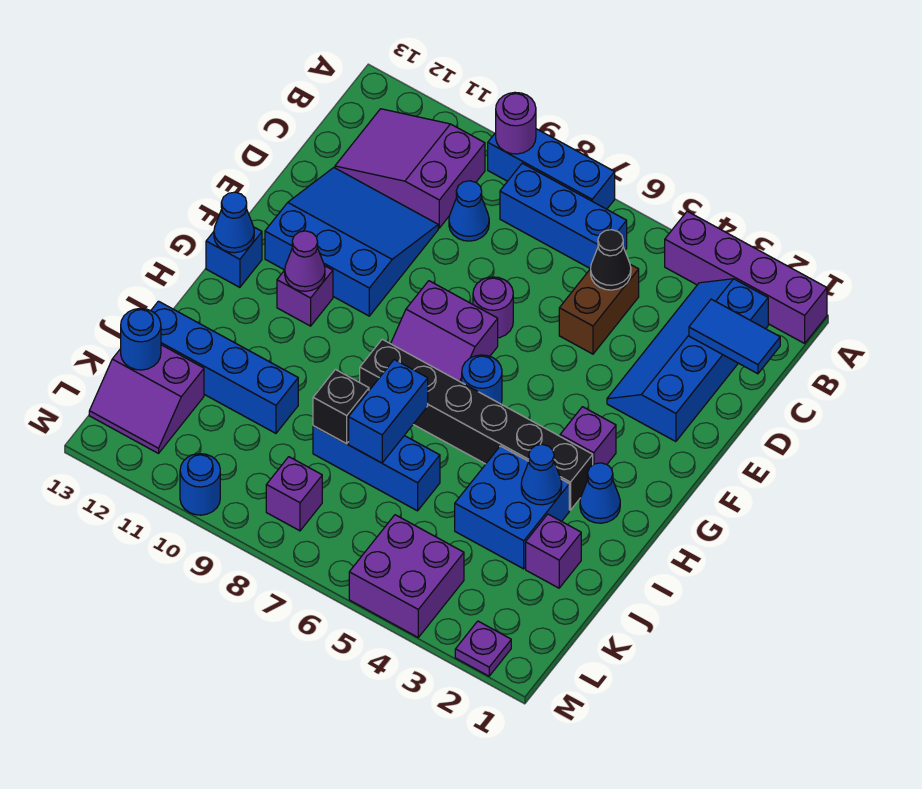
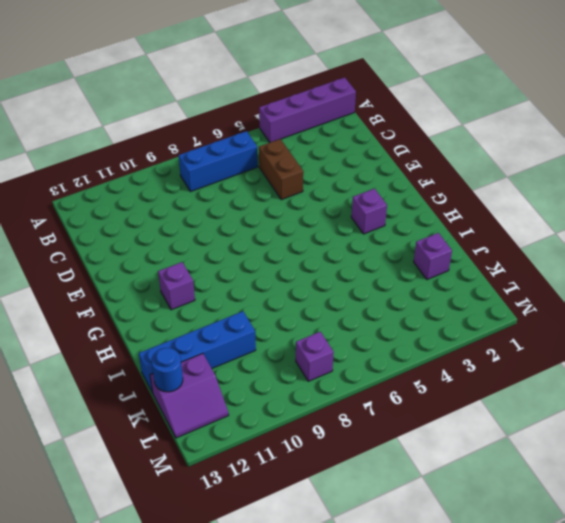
none -> blue 1x3 brick [488,129,615,209]
none -> blue 2x4 slope [607,279,768,442]
none -> purple 2x3 slope [335,109,485,228]
none -> blue 1x1 cone [449,181,489,241]

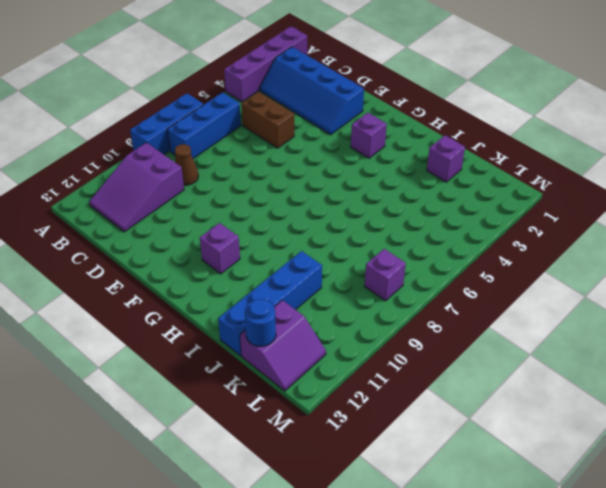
brown 1x1 cone [175,144,198,185] -> blue 1x1 cone [449,181,489,241]
none -> blue 3x3 slope [265,168,438,316]
none -> purple 1x1 round brick [473,277,513,338]
none -> purple 2x2 slope [391,281,498,382]
none -> blue 1x1 round brick [462,355,502,404]

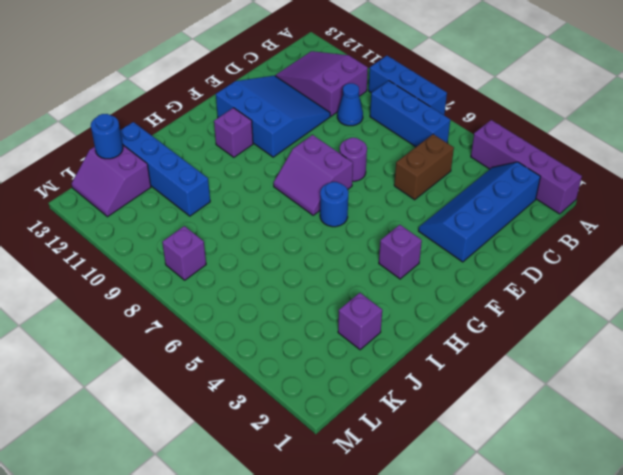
none -> blue 1x1 brick [206,227,262,287]
none -> blue 1x1 cone [580,463,620,523]
none -> black 1x6 brick [360,339,593,510]
none -> blue 2x2 brick [455,446,569,569]

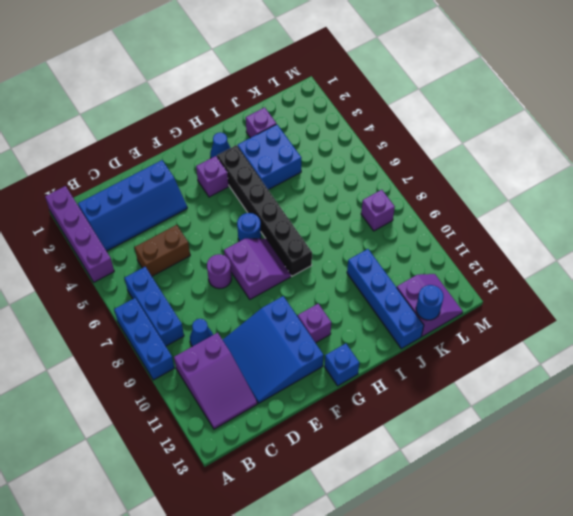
none -> blue 1x3 brick [313,426,440,511]
none -> purple 2x2 brick [349,515,464,637]
none -> purple 1x1 plate [455,621,511,676]
none -> blue 1x1 round brick [180,454,220,515]

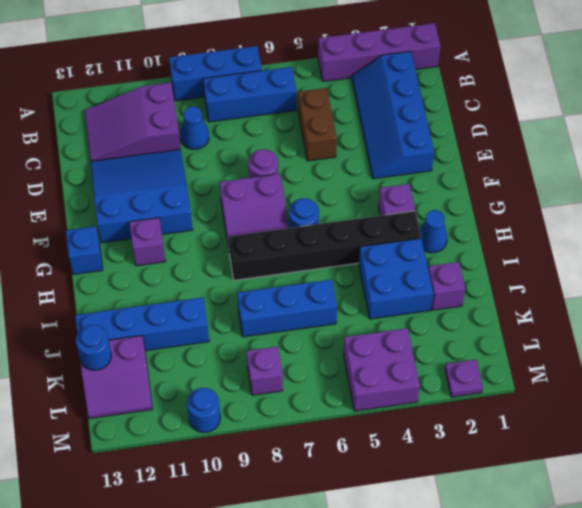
none -> purple 1x1 round brick [496,92,536,154]
none -> blue 1x2 tile [689,299,780,374]
none -> black 1x1 cone [591,230,631,290]
none -> purple 1x1 cone [285,231,325,291]

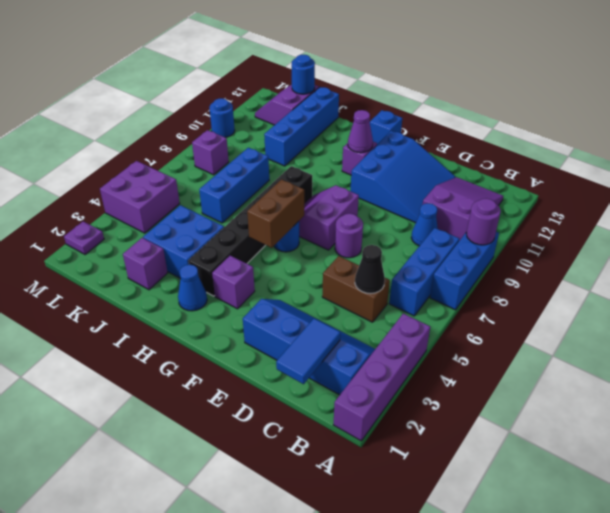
brown 1x2 brick [247,179,304,248] -> none
none -> blue 1x1 cone [214,192,254,253]
none -> blue 1x1 cone [521,444,562,505]
none -> blue 1x2 brick [349,360,428,463]
none -> black 1x1 brick [313,370,369,444]

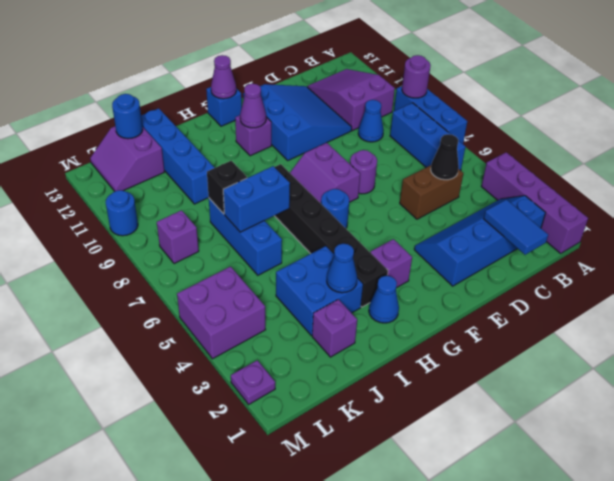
purple 1x1 cone [211,55,236,99] -> blue 1x1 cone [214,192,254,253]

